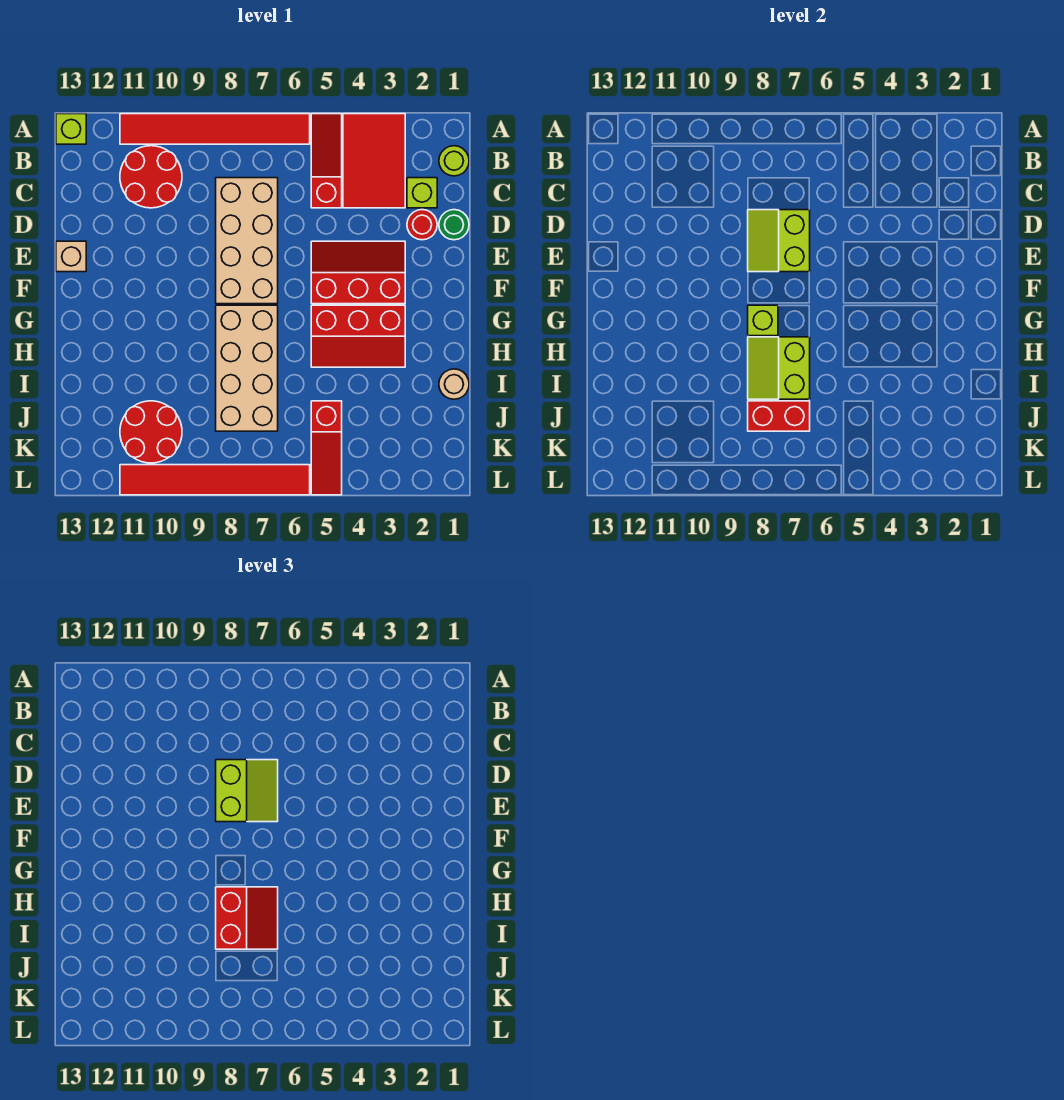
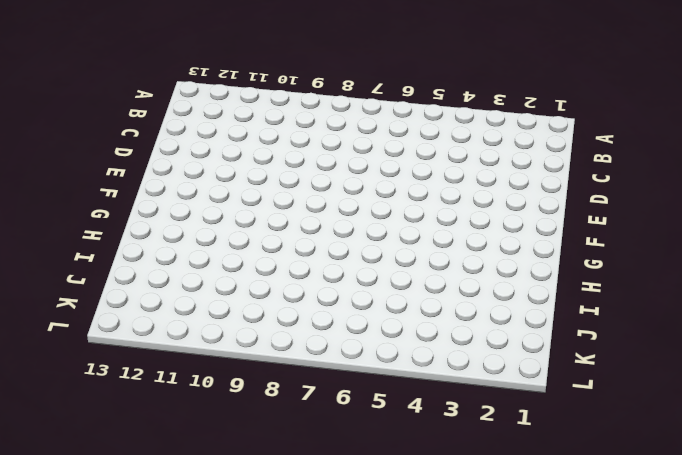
none -> red 2x3 tile [343,114,405,208]
none -> red 1x3 slope [311,114,342,208]
none -> red 1x6 tile [120,114,310,144]

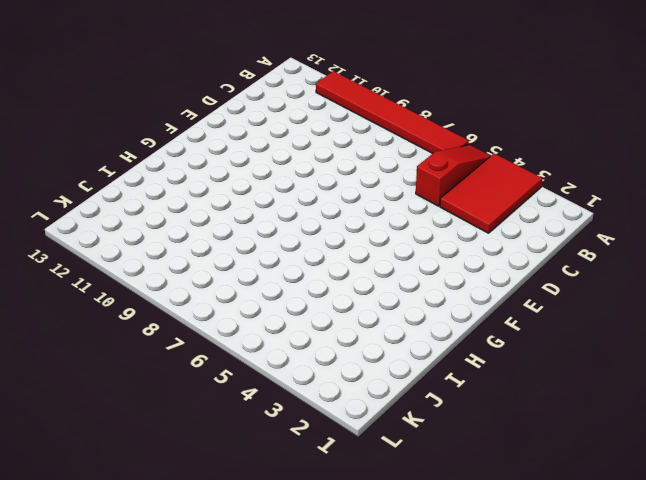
none -> lime 1x1 brick [56,114,86,144]
none -> lime 1x1 round brick [439,146,469,176]
none -> red 2x2 round brick [120,146,182,208]

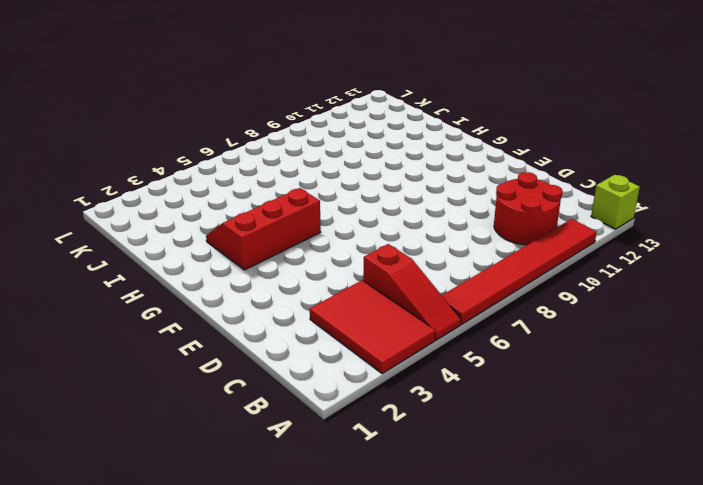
none -> lime 1x1 round brick [439,146,469,176]
none -> lime 1x1 brick [407,178,437,208]
none -> tan 2x4 brick [216,178,278,304]

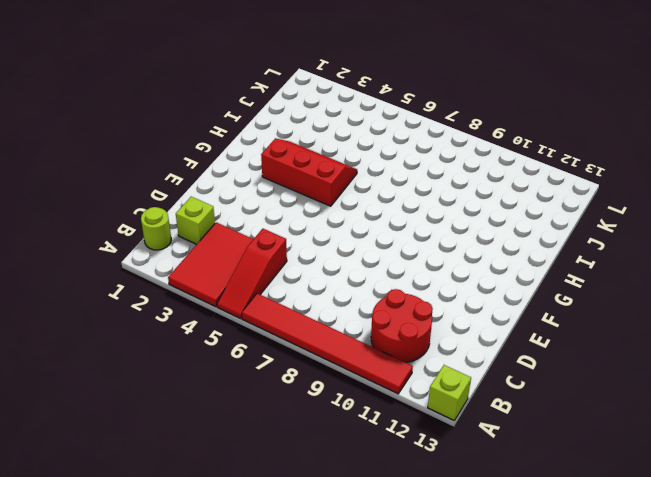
none -> tan 2x4 brick [216,178,278,304]
none -> green 1x1 round brick [439,210,469,240]
none -> red 1x1 round brick [407,210,437,240]

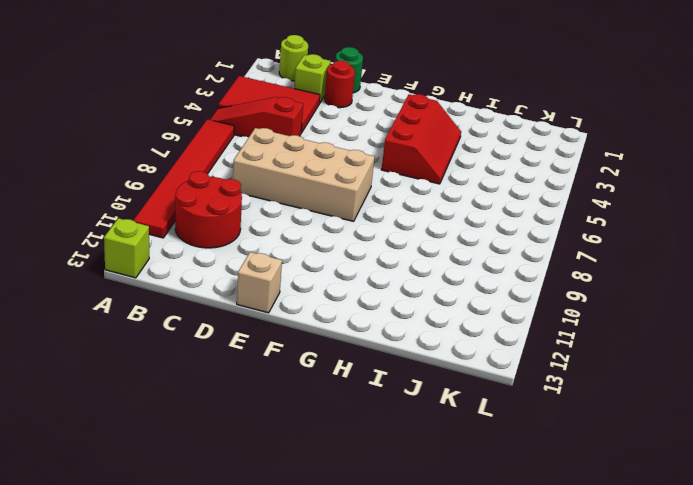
none -> red 2x3 slope [311,241,405,304]
none -> tan 2x4 brick [216,305,278,431]
none -> tan 1x1 round brick [439,369,469,399]

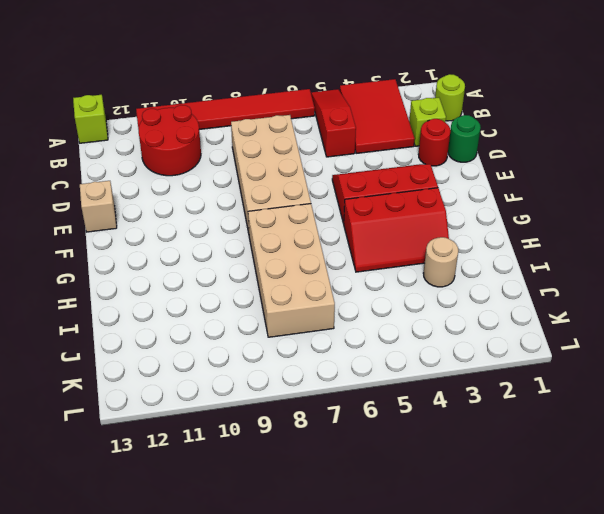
tan 1x1 round brick [423,237,458,287] -> tan 1x1 round brick moved to [439,369,469,399]
none -> red 1x3 slope [311,401,342,495]
none -> red 2x2 round brick [120,401,182,463]
none -> red 1x6 tile [120,465,310,495]

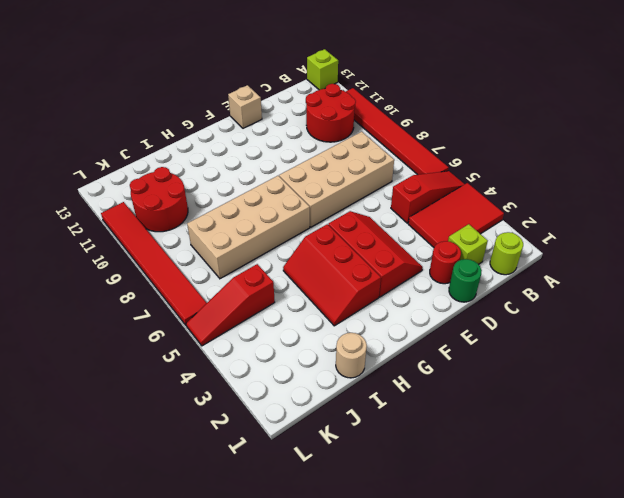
none -> lime 2x2 slope [748,210,810,272]
none -> lime 1x1 brick [748,305,778,336]
none -> lime 2x2 slope [748,337,810,399]

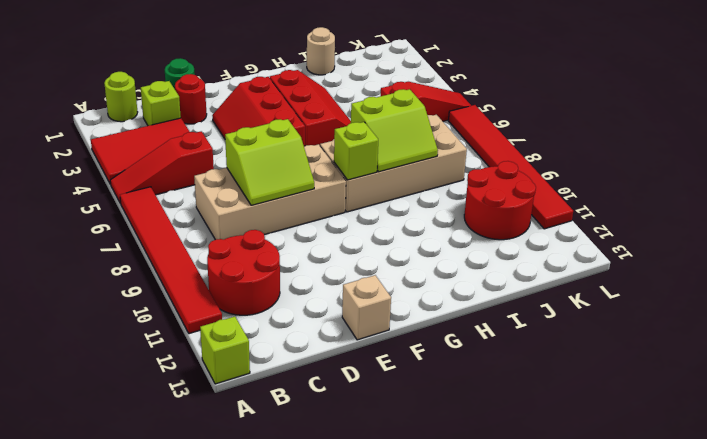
none -> red 1x2 brick [748,401,810,431]
none -> lime 2x2 slope [216,760,278,822]
none -> red 2x2 slope [216,887,278,949]

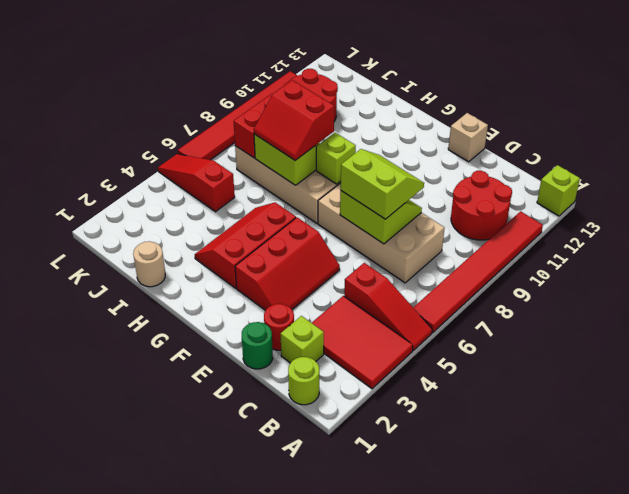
lime 2x2 slope [340,149,424,219] -> lime 2x2 slope turned to [216,760,278,822]

